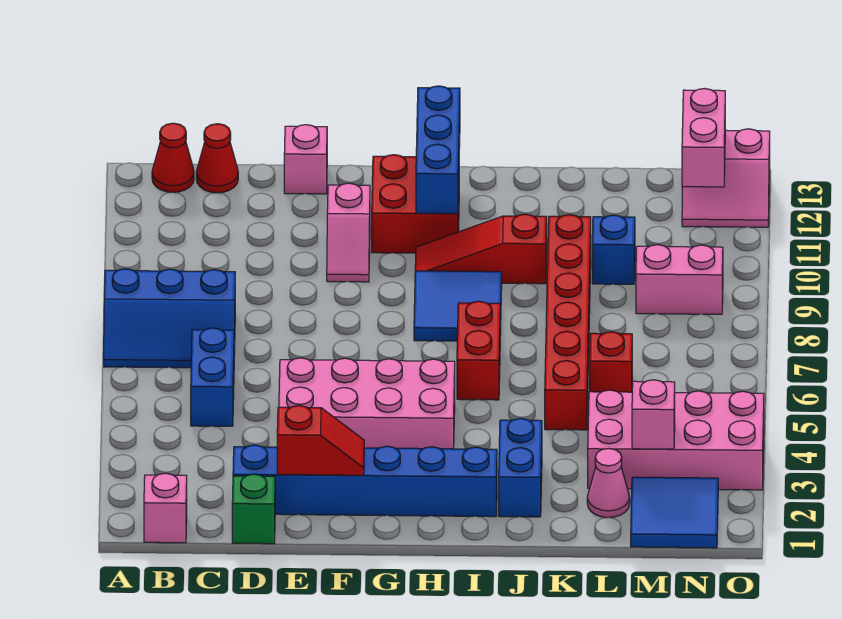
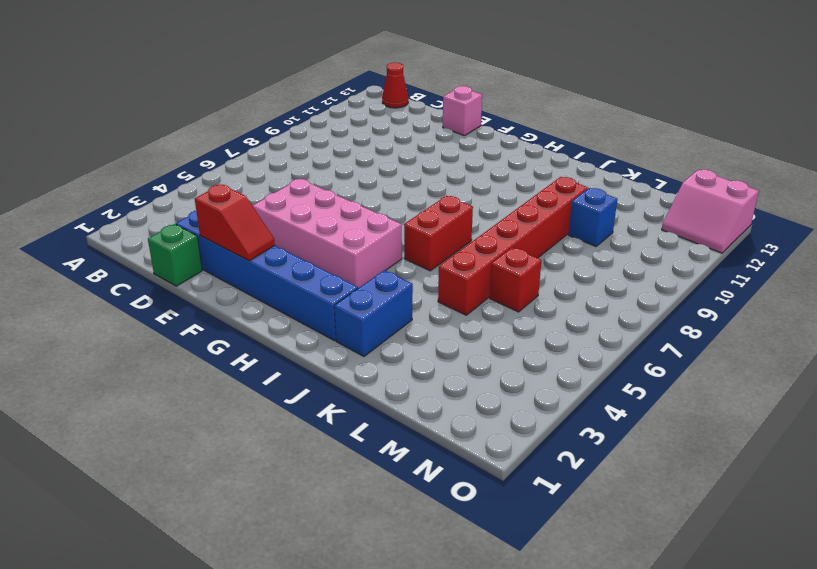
none -> blue 2x3 slope [104,269,235,368]
none -> pink 1x1 brick [144,473,187,543]
none -> blue 1x2 brick [191,328,234,426]

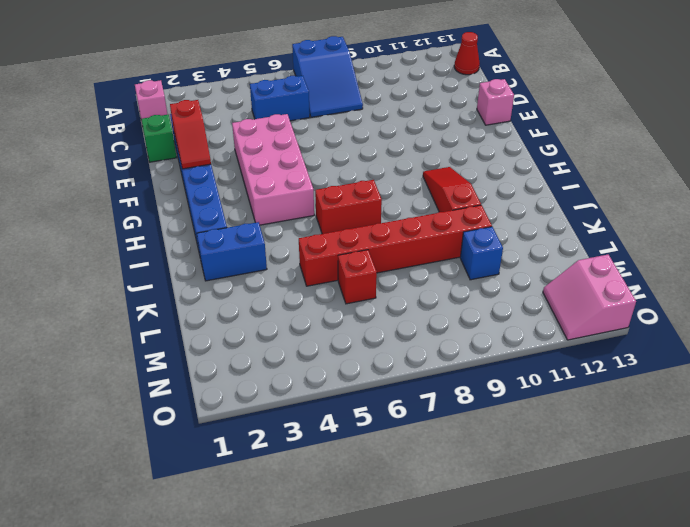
blue 2x3 slope [292,36,363,117] -> blue 2x3 slope turned to [104,269,235,368]
none -> red 1x1 cone [196,124,238,193]
none -> pink 1x2 slope [327,183,370,282]
none -> red 2x2 brick [372,155,459,253]

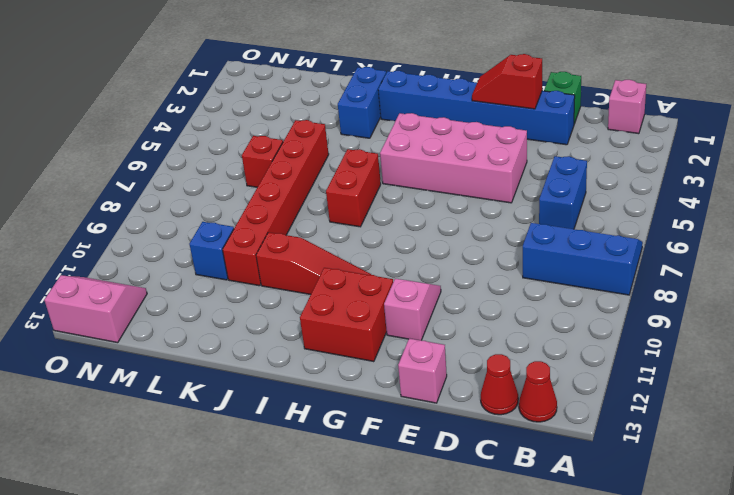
none -> blue 2x2 tile [414,271,502,341]
none -> pink 1x1 cone [587,448,630,518]
none -> pink 2x4 brick [588,390,764,490]

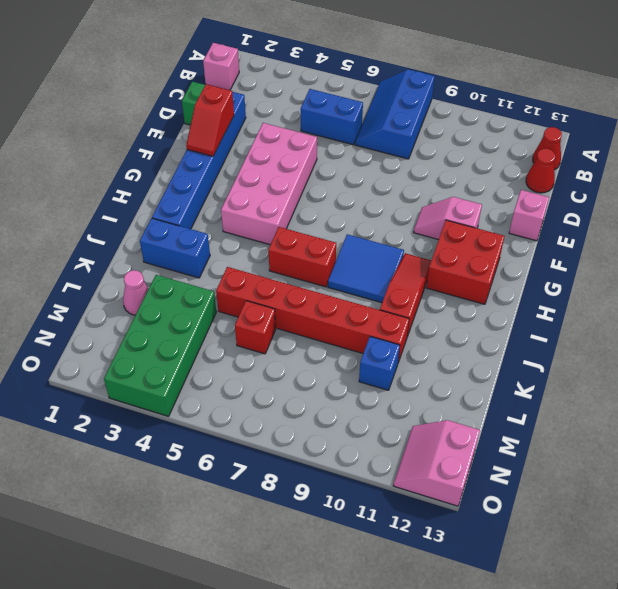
green 2x4 brick [104,275,216,416] -> pink 2x4 brick [588,390,764,490]
none -> blue 2x2 tile [631,477,718,548]
none -> pink 1x2 brick [636,245,723,314]
none -> blue 1x3 brick [416,86,460,214]

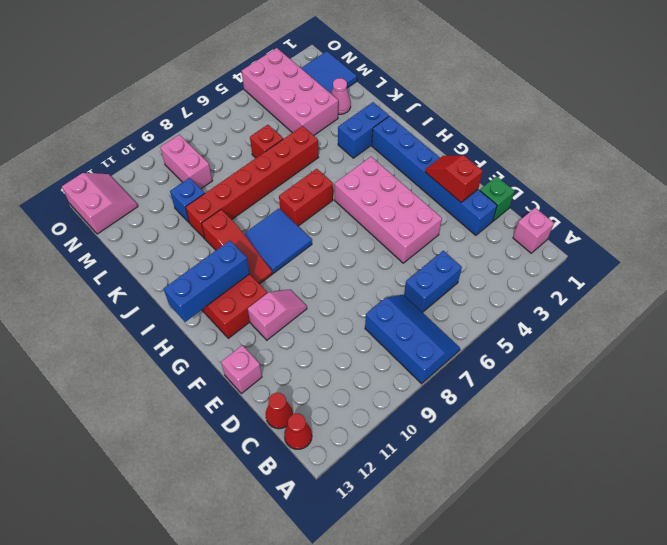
none -> pink 1x1 brick [632,380,675,449]
none -> pink 1x2 brick [682,88,725,187]

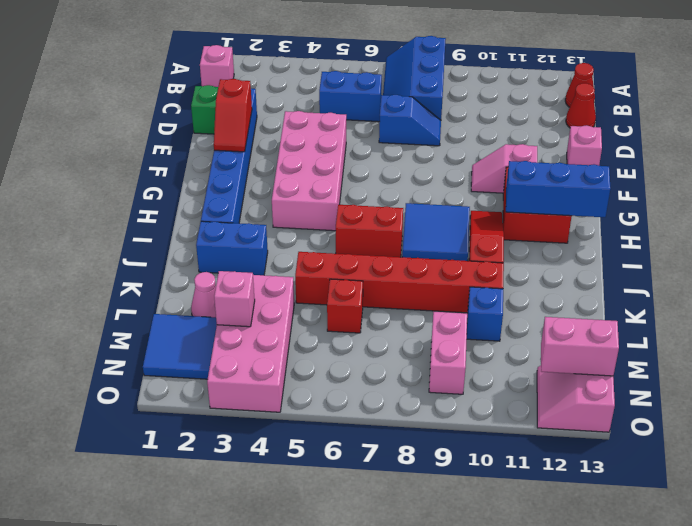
blue 1x2 slope [379,95,441,146] -> none

